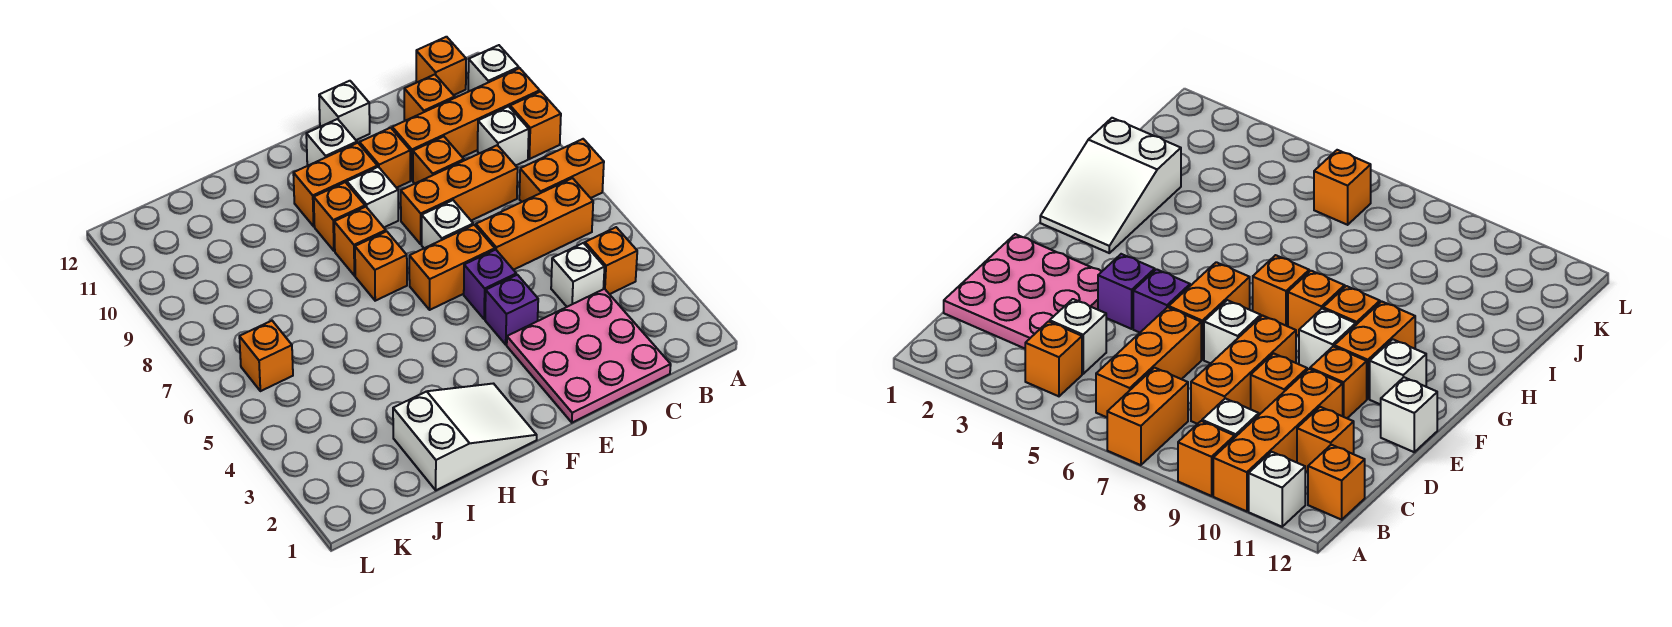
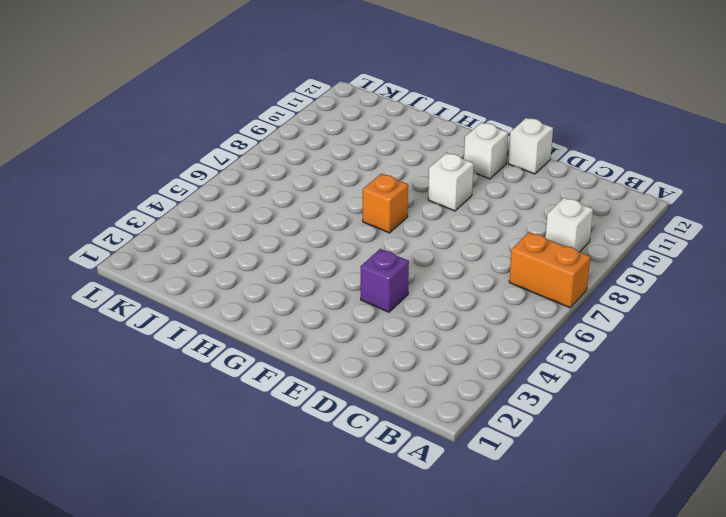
none -> orange 1x1 brick [510,91,561,159]
none -> orange 1x4 brick [392,68,540,180]
none -> white 1x1 brick [468,45,519,91]

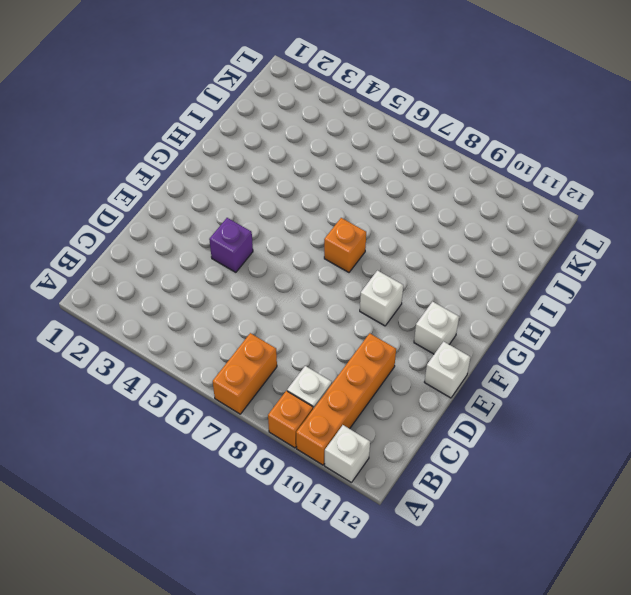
none -> orange 1x1 brick [585,227,637,294]
none -> orange 1x3 brick [476,178,593,270]
none -> orange 1x1 brick [416,37,466,95]

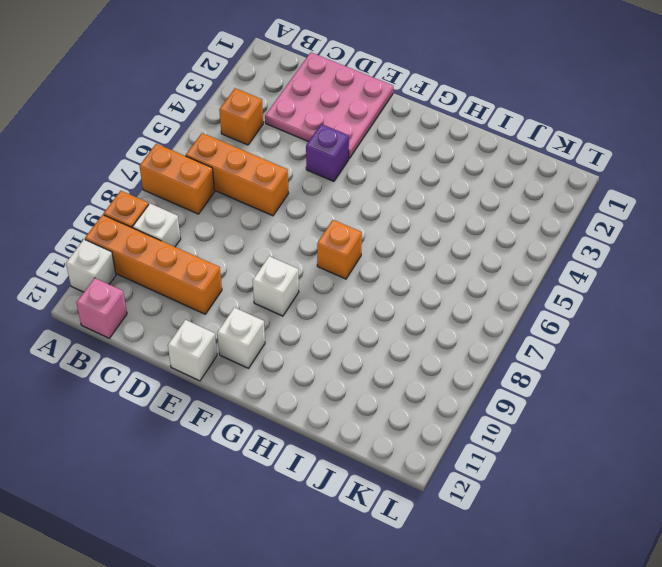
pink 1x1 brick [77,278,127,338] -> orange 1x1 brick [416,37,466,95]
none -> white 1x1 brick [551,243,605,307]
none -> orange 1x3 brick [401,145,518,244]
none -> orange 1x1 brick [404,75,455,121]

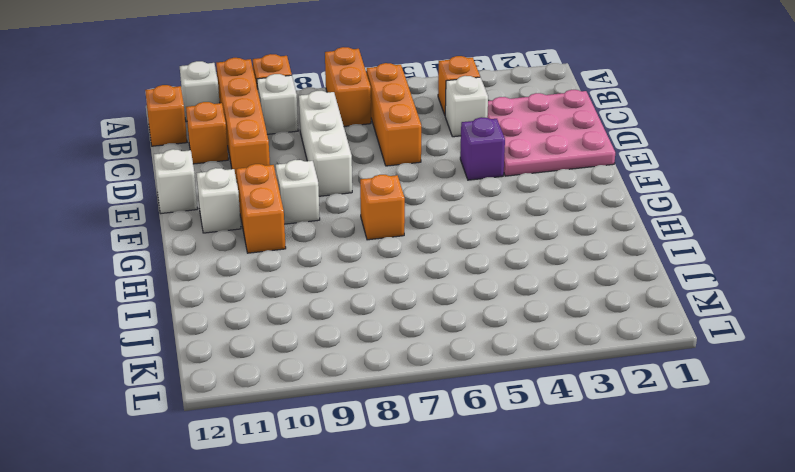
white 1x3 brick [299,91,352,196] -> orange 1x3 brick [401,145,518,244]
none -> orange 1x1 brick [413,137,464,184]
none -> purple 1x1 brick [464,250,516,319]
none -> orange 1x2 brick [409,225,495,310]

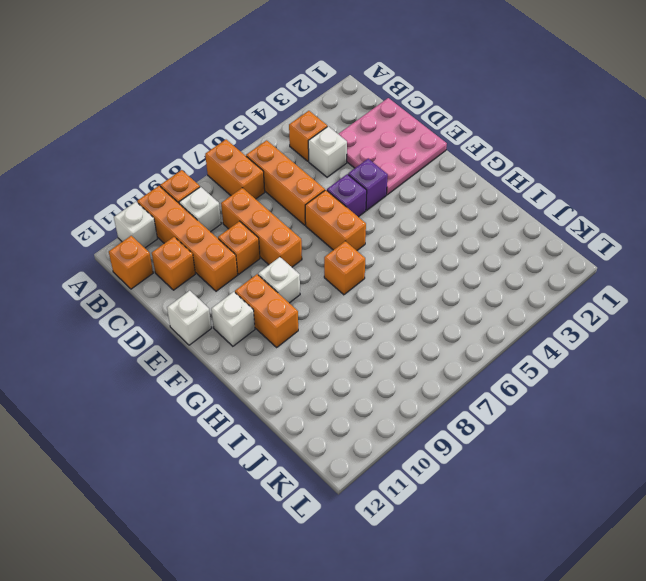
none -> white 1x1 brick [422,200,473,248]
none -> orange 1x1 brick [360,128,410,188]
none -> white 2x3 slope [393,384,537,490]

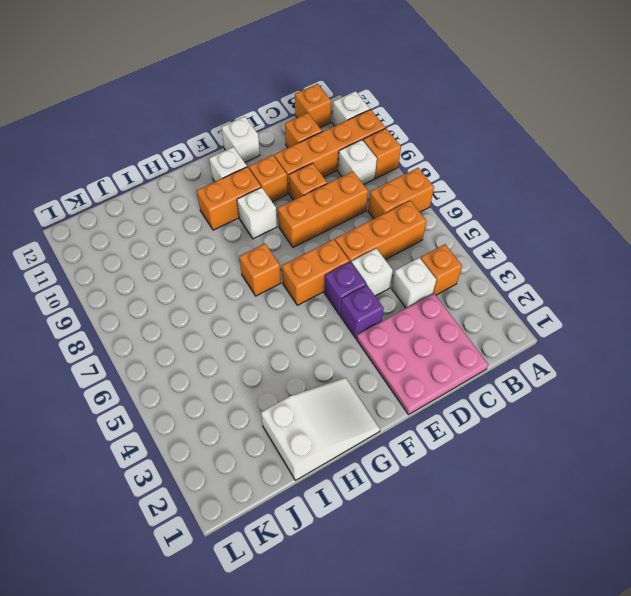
white 1x1 brick [351,248,393,296] -> white 1x1 brick moved to [422,200,473,248]
none -> orange 1x1 brick [334,207,386,276]
none -> orange 1x1 brick [314,182,365,251]
none -> orange 1x1 brick [239,321,293,391]

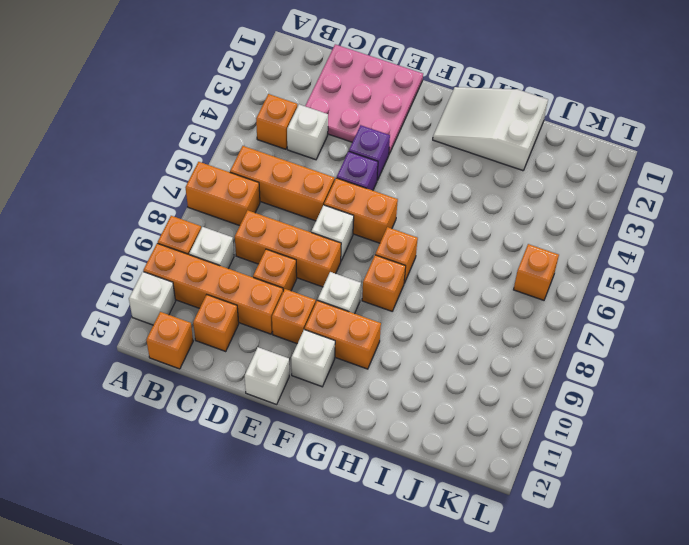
none -> orange 1x1 brick [314,182,365,251]

